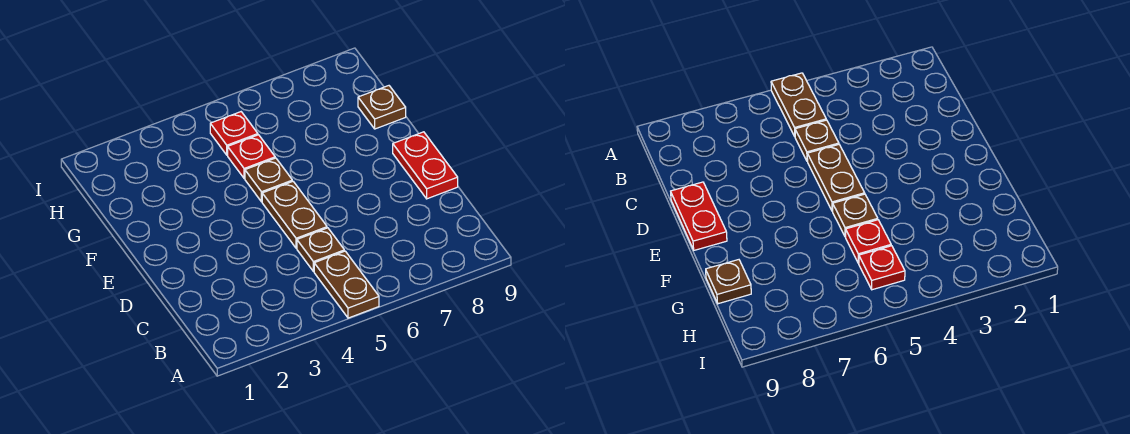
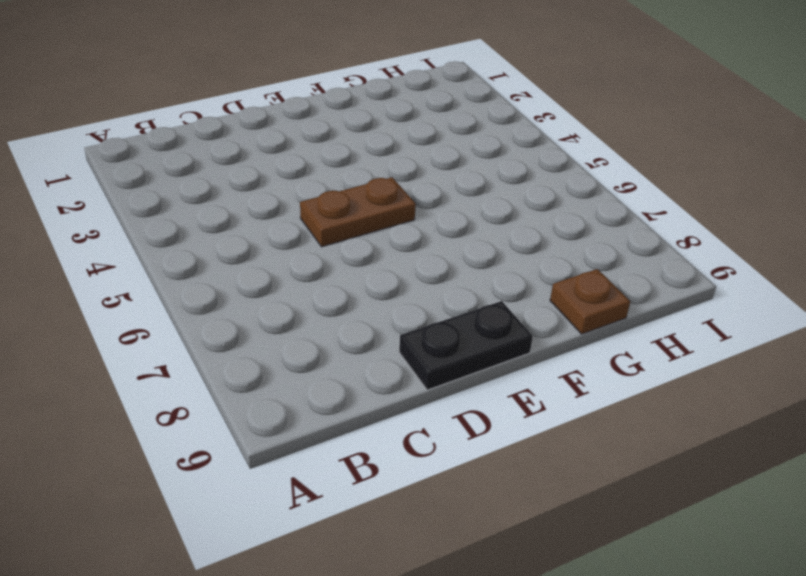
black 1x2 plate [399,301,533,390] -> red 1x2 plate [393,132,458,199]
none -> brown 1x2 plate [314,251,379,318]
none -> brown 1x1 plate [297,228,344,272]

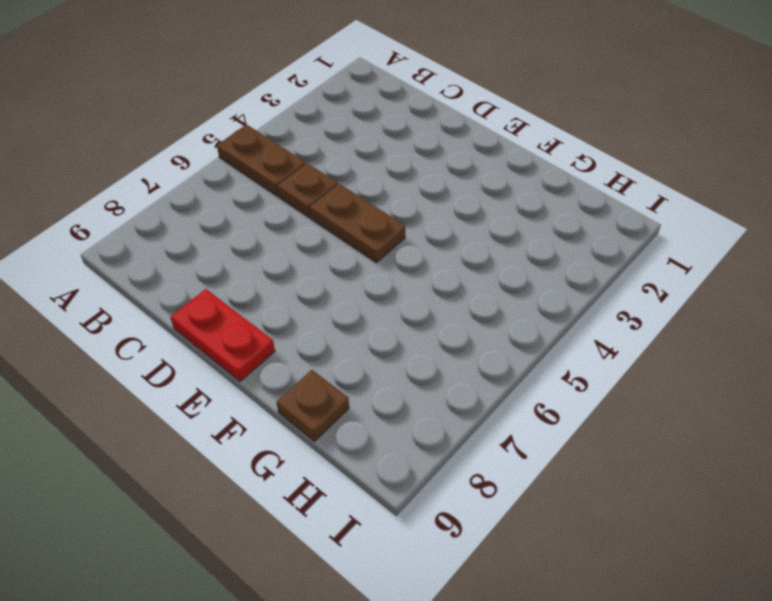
none -> brown 1x1 plate [245,158,292,202]
none -> red 1x1 plate [228,135,275,178]

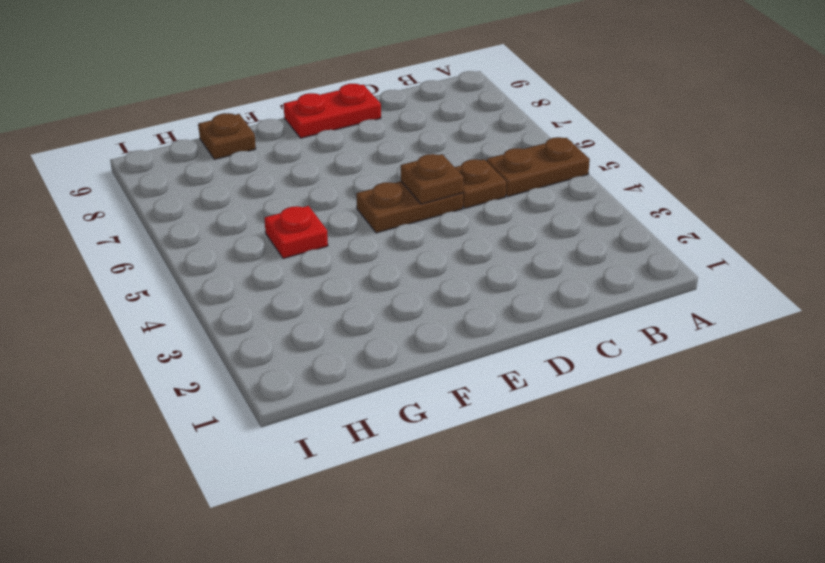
brown 1x1 plate [401,154,464,204] -> brown 1x1 plate moved to [245,158,292,202]
none -> red 1x1 plate [210,112,258,155]

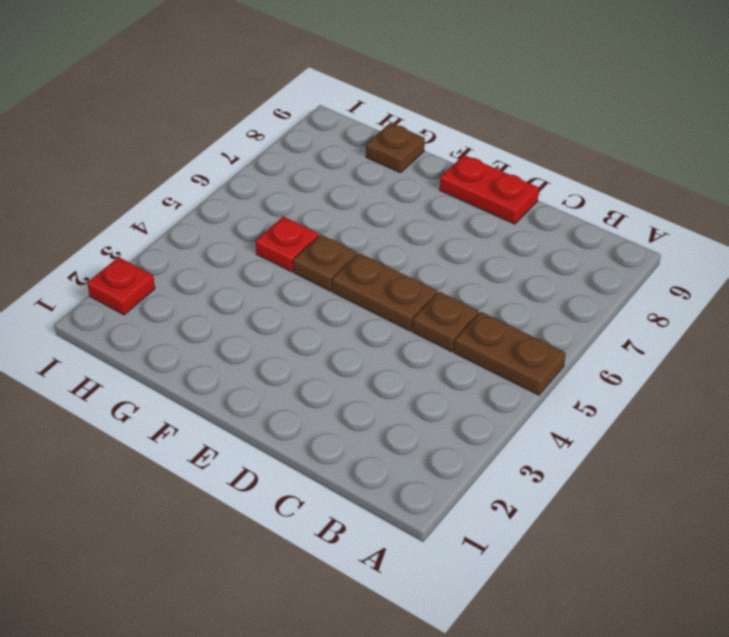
red 1x1 plate [87,257,155,315] -> red 1x1 plate moved to [210,112,258,155]

